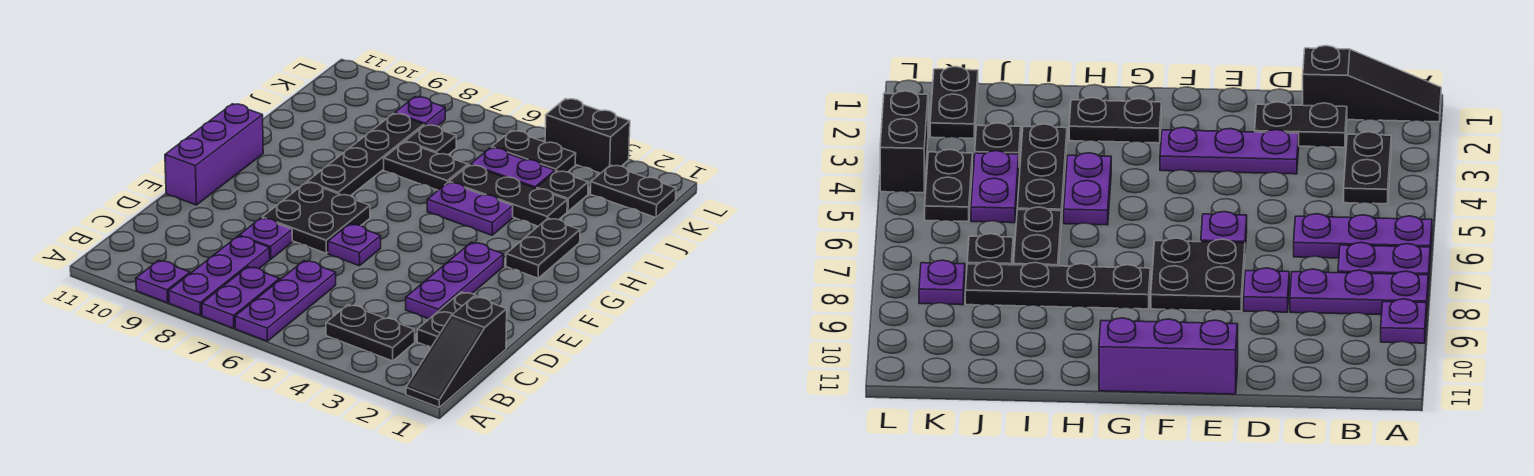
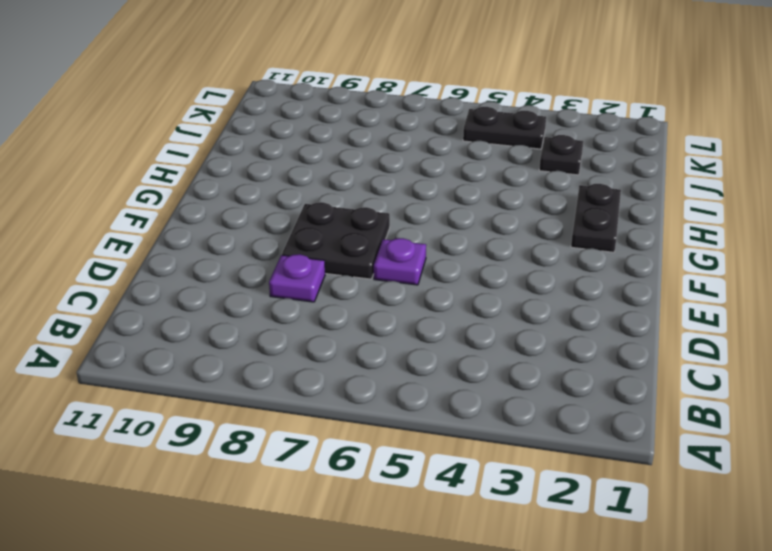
none -> black 1x3 slope [406,296,507,407]
none -> purple 1x3 plate [235,261,336,341]
none -> purple 1x2 plate [202,267,279,328]

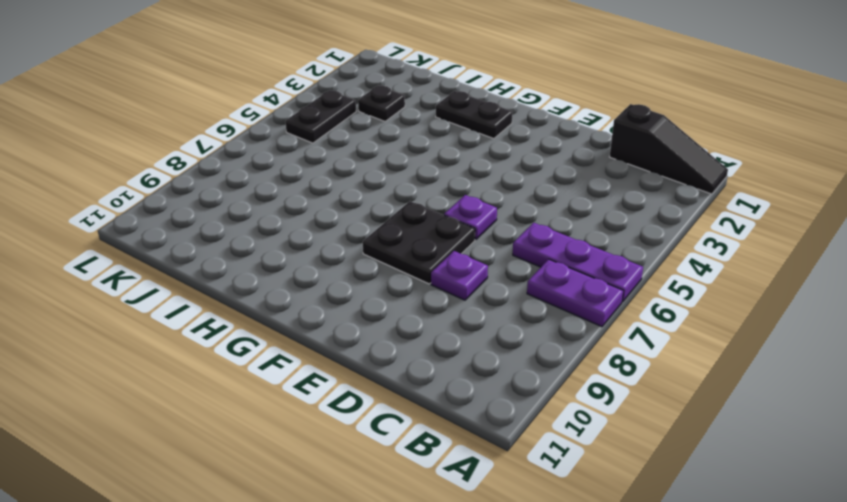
none -> purple 1x3 plate [169,236,270,316]
none -> purple 1x1 plate [136,260,190,303]
none -> black 1x2 plate [326,305,415,361]

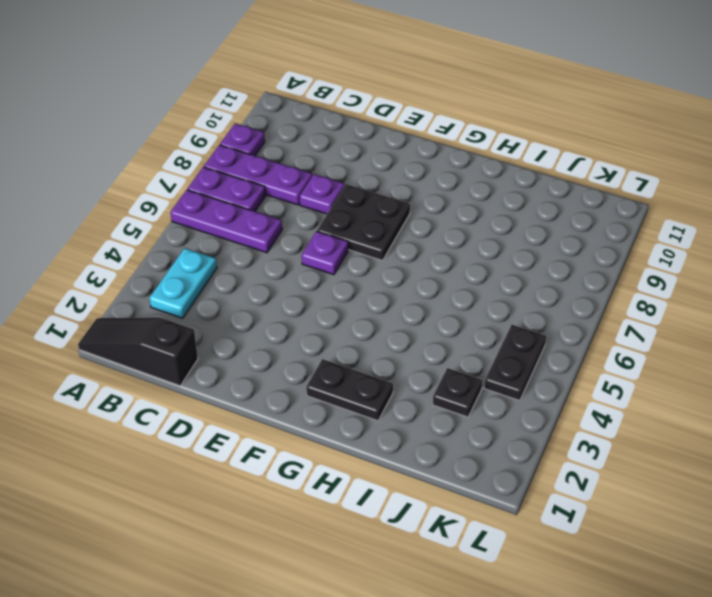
cyan 1x2 plate [149,248,217,318] -> black 1x2 plate [326,305,415,361]
none -> black 1x2 plate [417,292,478,347]
none -> purple 1x3 plate [406,242,503,319]
none -> purple 1x3 brick [165,104,263,205]

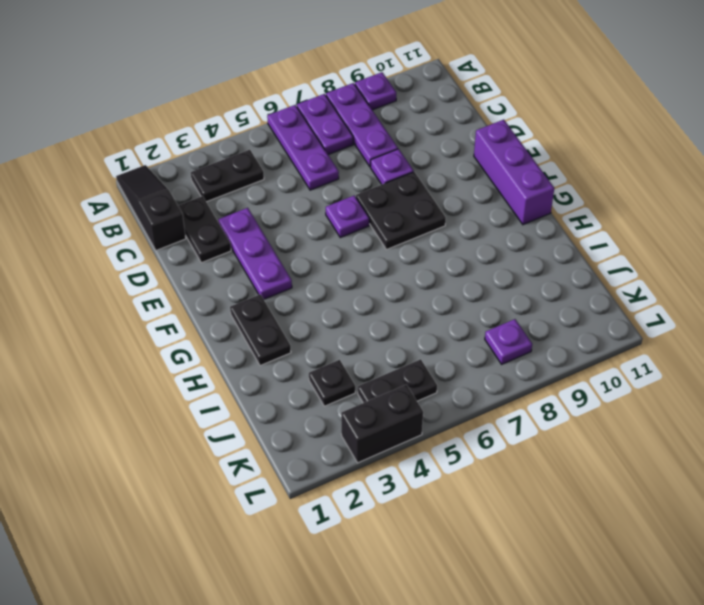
none -> black 1x4 plate [307,113,424,196]
none -> purple 1x2 plate [427,182,513,235]
none -> black 1x3 plate [449,165,567,226]

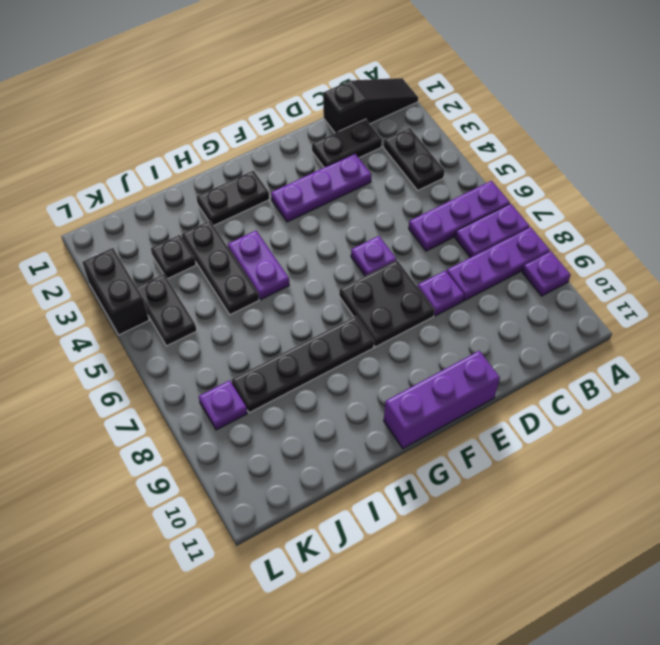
none -> black 1x2 plate [384,142,468,190]
none -> purple 1x2 plate [470,148,555,189]
none -> black 1x1 plate [405,125,456,155]

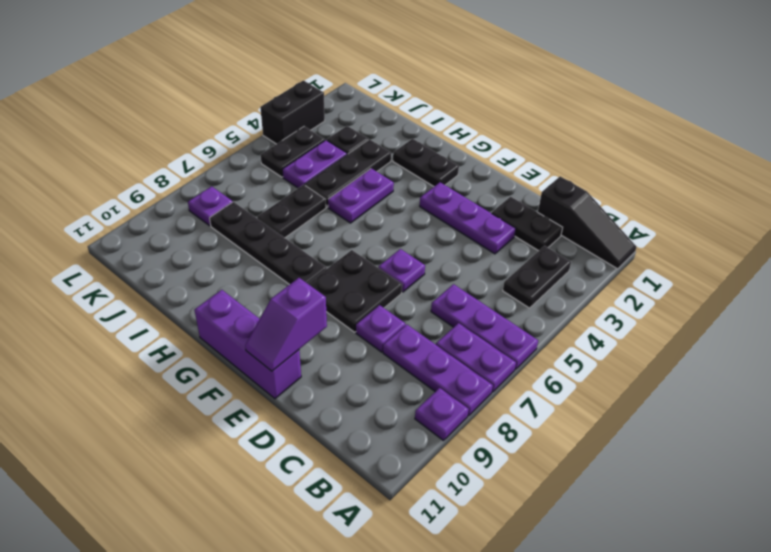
purple 1x2 slope [245,278,327,371] -> none
none -> black 1x1 plate [405,125,456,155]
none -> black 1x2 plate [590,165,676,217]

